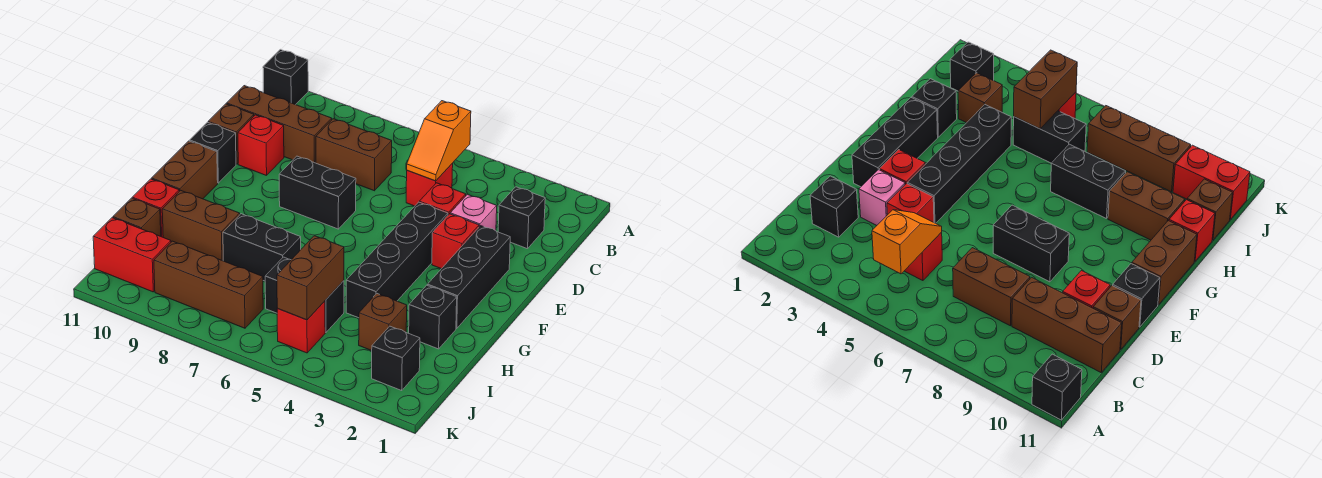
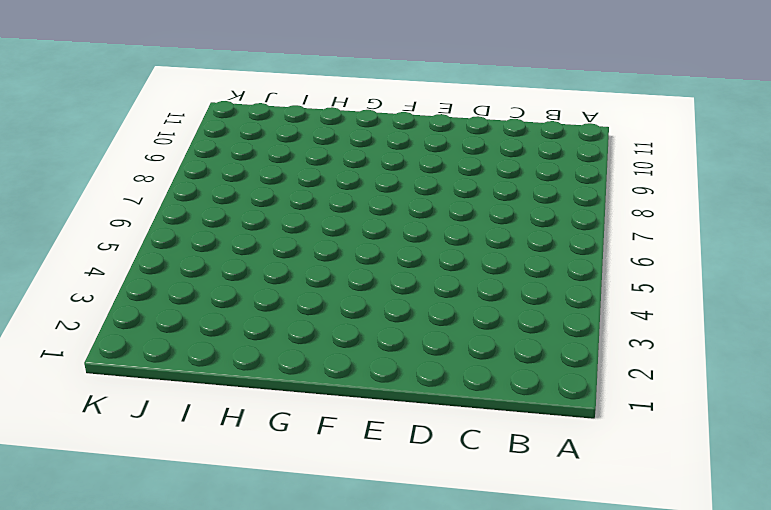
none -> black 1x1 brick [263,49,308,105]
none -> black 1x1 brick [498,187,545,249]
none -> red 1x1 brick [406,163,453,206]

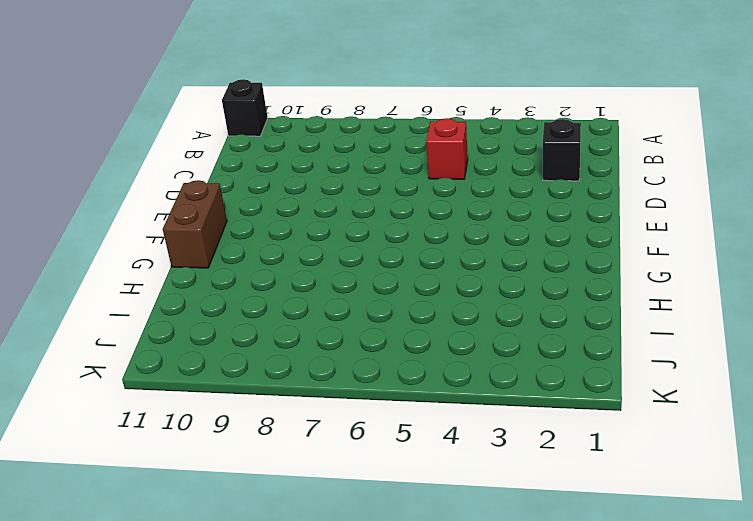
none -> brown 1x2 brick [316,119,392,191]
none -> brown 1x3 brick [227,86,332,163]
none -> pink 1x1 brick [450,194,497,231]

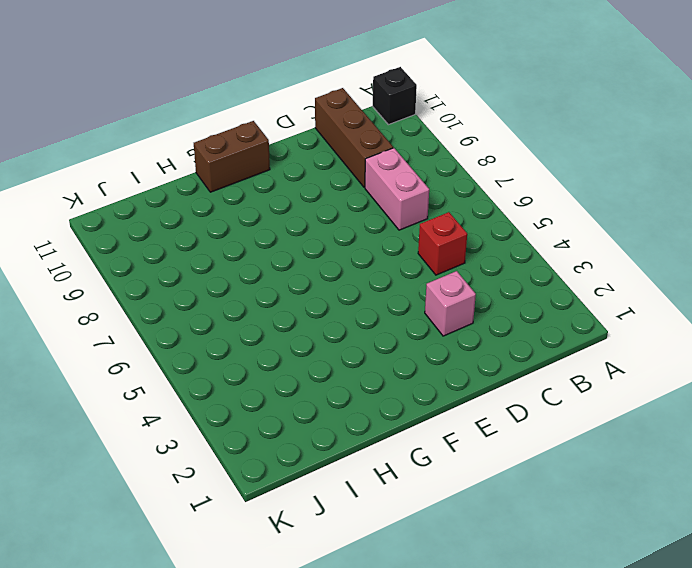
pink 1x2 brick [365,148,429,230] -> brown 1x2 brick [316,119,392,191]
none -> black 1x1 brick [498,187,545,249]
none -> red 1x1 brick [419,183,466,215]
none -> red 1x1 brick [238,115,284,176]

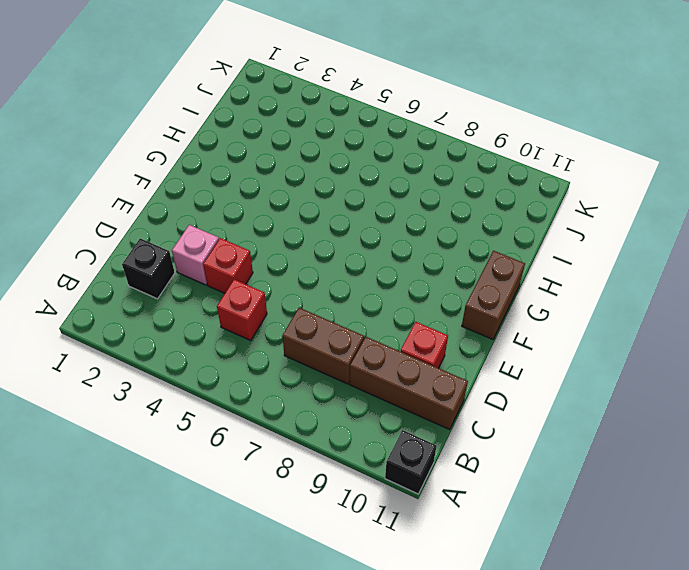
none -> brown 1x1 brick [208,104,254,164]
none -> black 1x3 brick [427,226,510,329]
none -> red 1x1 brick [432,214,479,269]

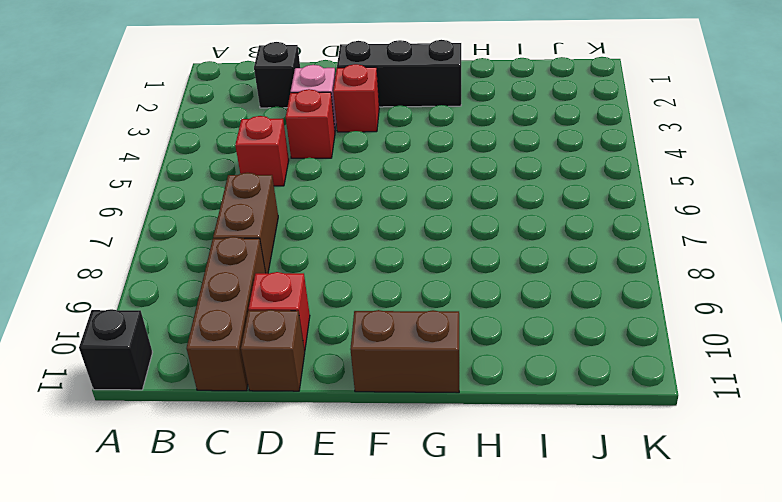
none -> black 1x4 brick [346,202,448,318]
none -> black 1x2 brick [279,156,356,229]
none -> black 1x1 brick [190,122,236,183]

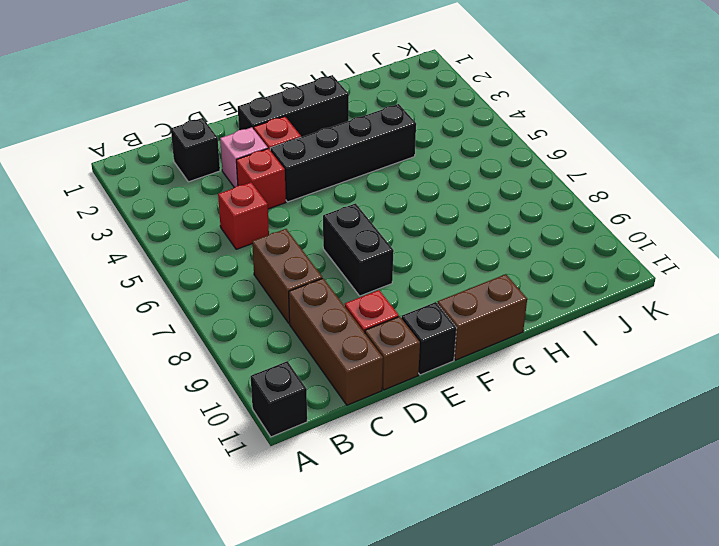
none -> black 1x1 brick [409,285,457,349]
none -> black 1x2 brick [223,214,301,281]
none -> brown 1x2 brick [162,190,240,261]

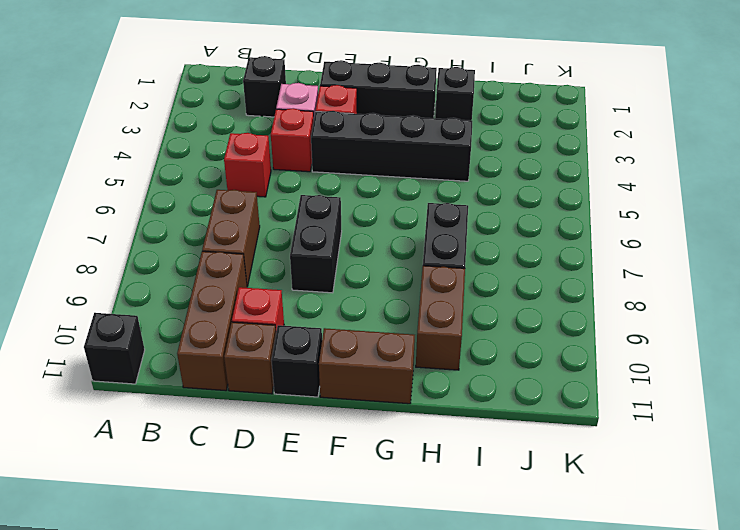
none -> red 1x1 brick [132,179,179,237]
none -> brown 1x1 brick [359,294,407,351]
none -> black 1x2 brick [265,257,344,332]

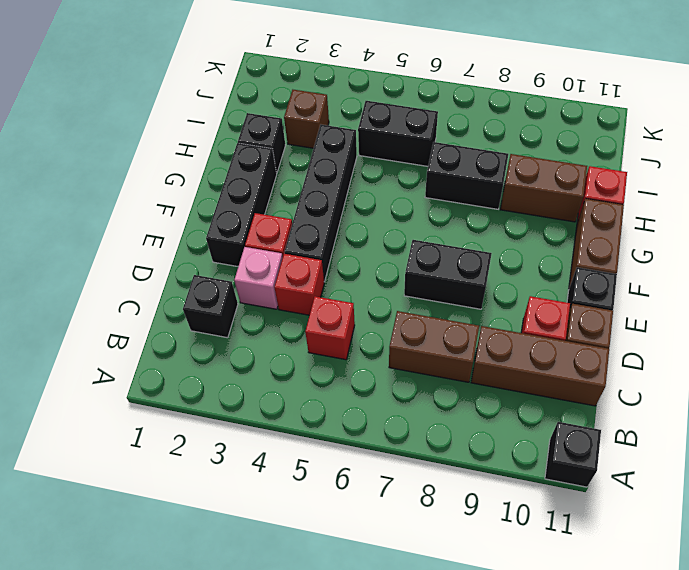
none -> brown 1x1 brick [113,198,161,236]
none -> black 1x1 brick [372,326,420,390]
none -> red 1x1 brick [277,301,325,353]

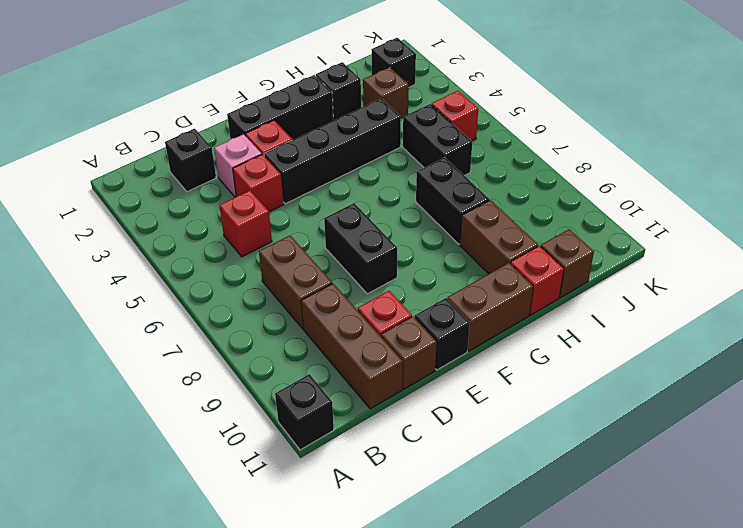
none -> brown 1x3 brick [154,241,263,328]
none -> red 1x2 brick [93,218,171,292]
none -> orange 1x2 slope [407,101,471,181]

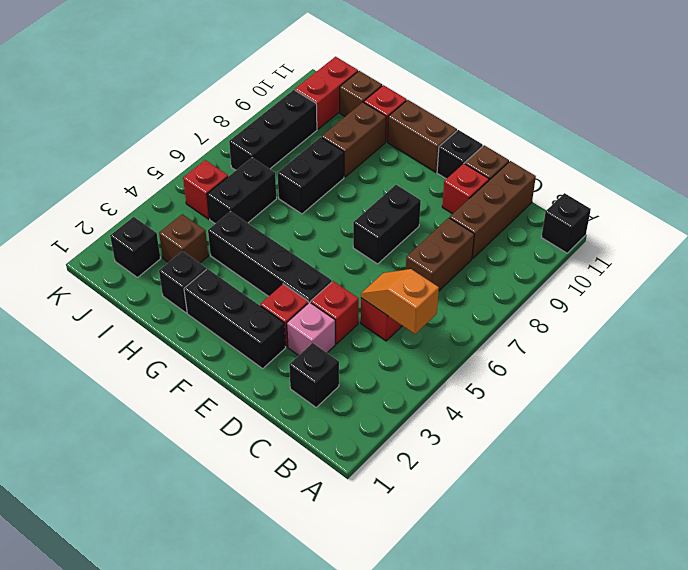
black 1x3 brick [229,90,317,170] -> brown 1x3 brick [154,241,263,328]
none -> brown 1x2 brick [277,236,344,320]

